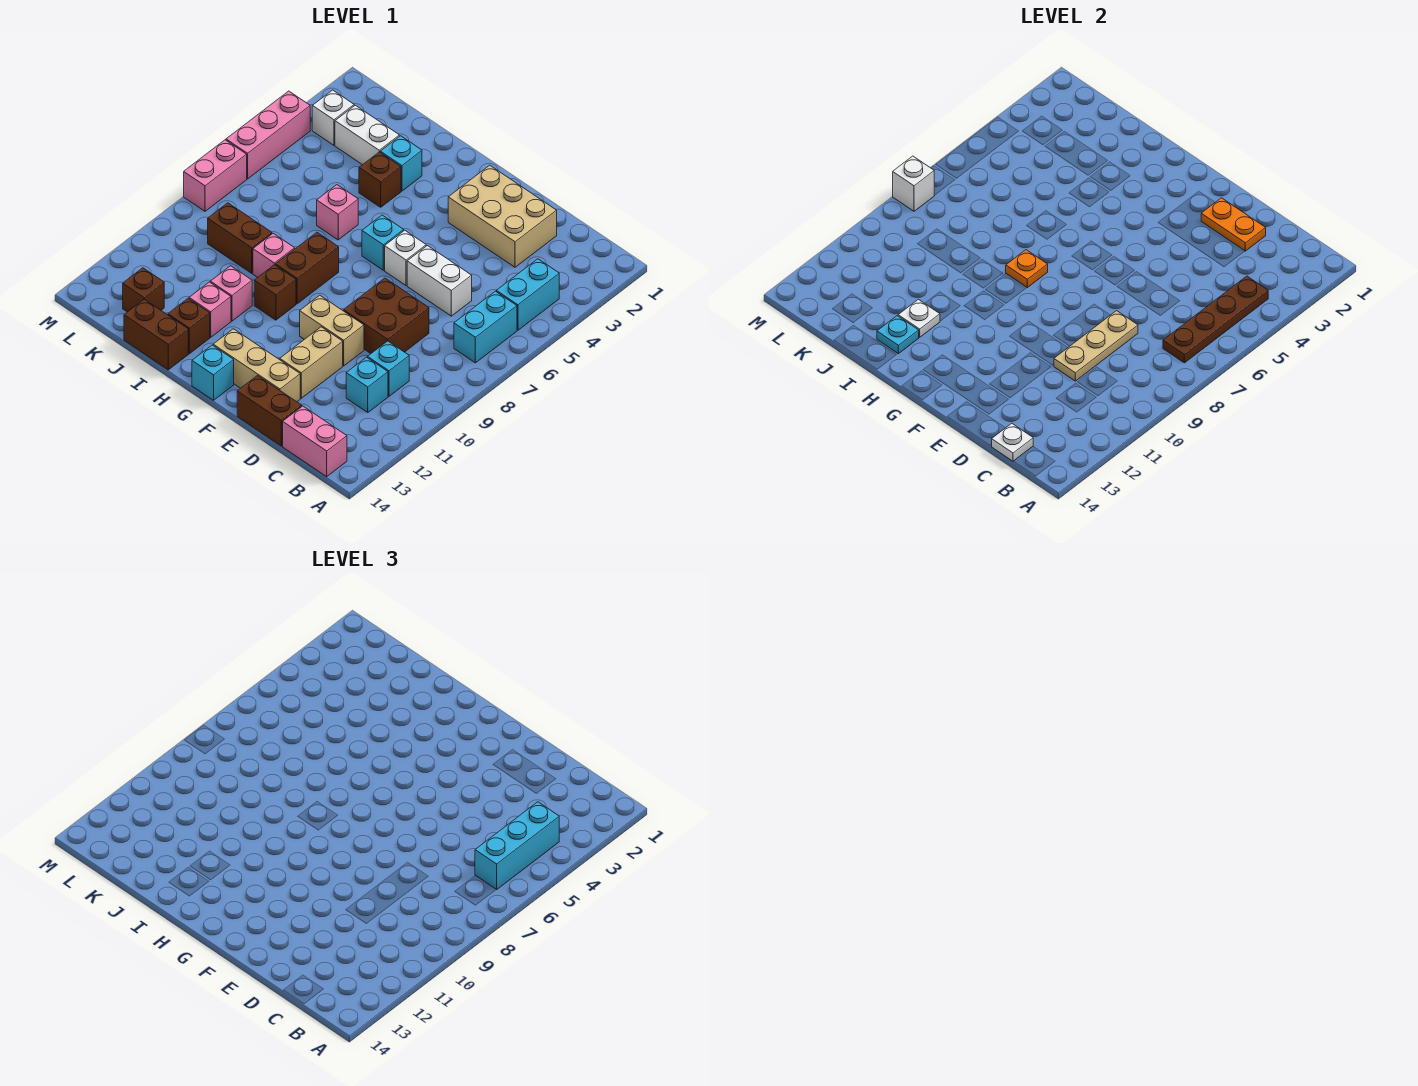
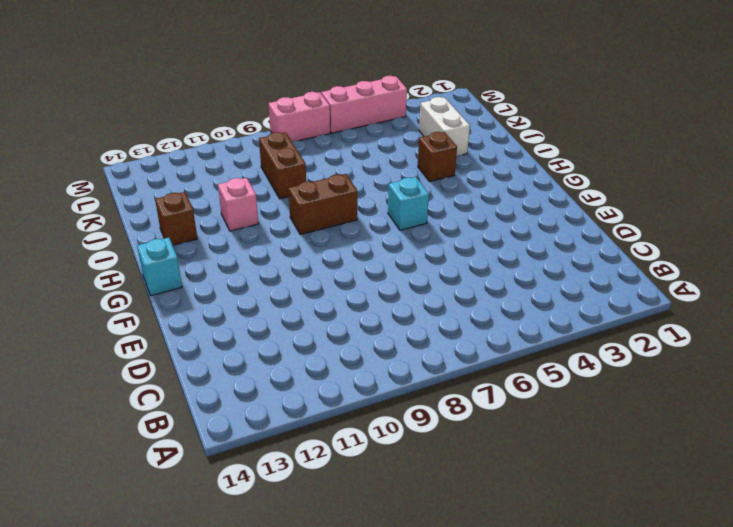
none -> cyan 1x2 brick [496,259,559,330]
none -> cyan 1x2 brick [454,291,517,363]
none -> pink 1x2 brick [283,406,347,476]
none -> cyan 1x1 brick [368,341,409,396]

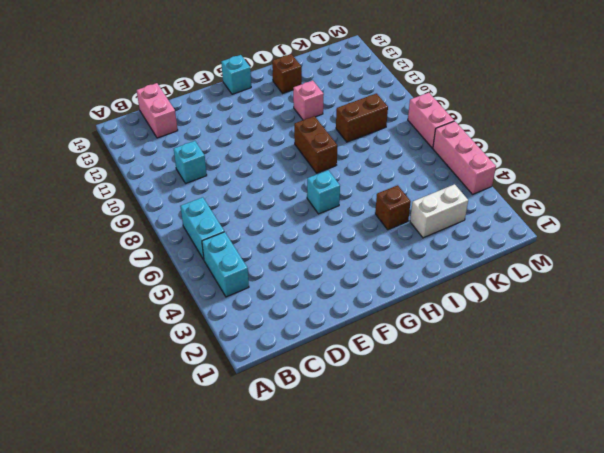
pink 1x2 brick [137,83,178,138] -> pink 1x2 brick turned to [283,406,347,476]
none -> cyan 1x1 brick [346,357,388,412]
none -> tan 2x3 brick [448,165,557,267]
none -> white 1x2 brick [407,246,472,316]
none -> brown 2x2 brick [343,278,429,354]

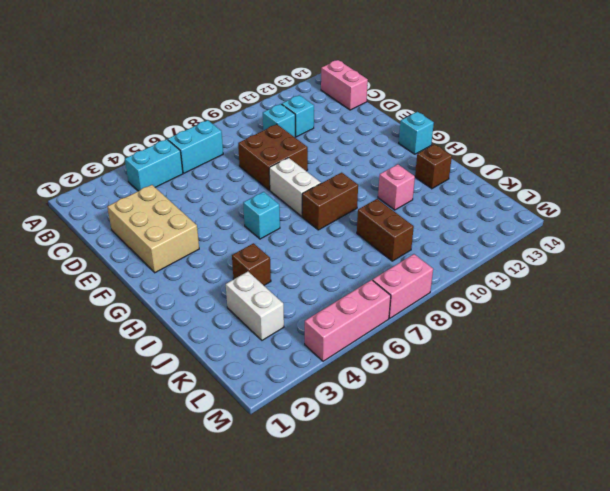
white 1x2 brick [269,158,321,216] -> white 1x2 brick moved to [407,246,472,316]
none -> brown 1x2 brick [237,376,302,446]
none -> tan 1x2 brick [300,295,364,366]
none -> tan 1x2 brick [280,327,343,398]
none -> tan 1x3 brick [213,329,300,402]

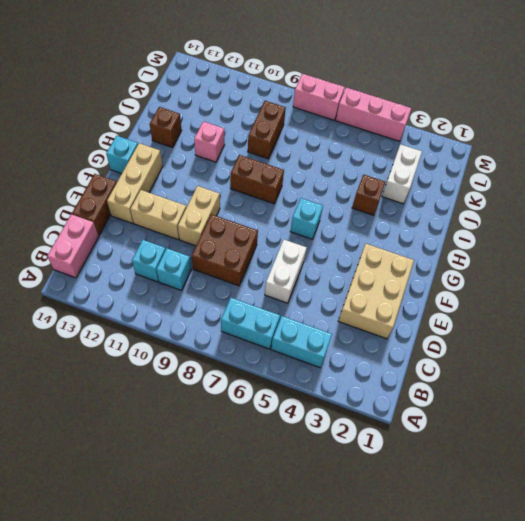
none -> white 1x1 brick [385,230,426,286]
none -> brown 1x1 brick [254,265,296,320]
none -> cyan 1x1 brick [380,136,422,191]
none -> pink 1x1 brick [317,185,358,240]

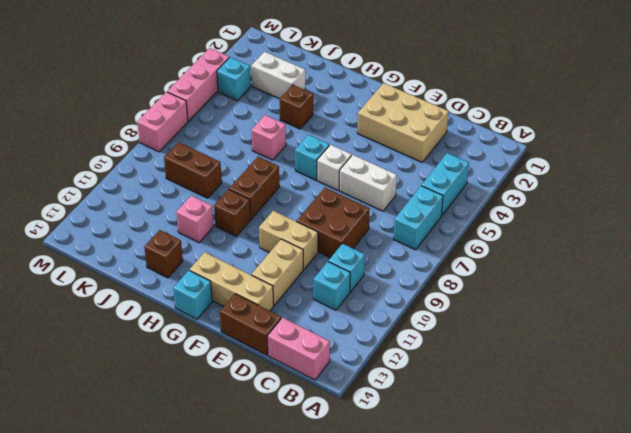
cyan 1x1 brick [217,57,251,101] -> cyan 1x1 brick moved to [380,136,422,191]
none -> pink 1x1 brick [253,233,295,277]
none -> pink 1x1 brick [189,282,231,337]
none -> brown 1x2 brick [124,299,188,370]
none -> brown 1x1 brick [123,268,164,312]

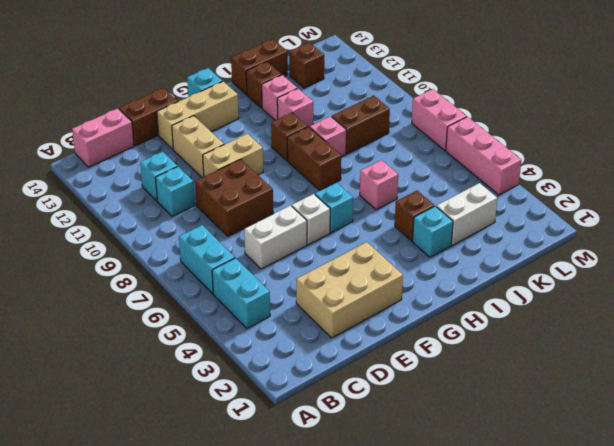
none -> white 1x1 brick [312,90,354,145]
none -> brown 1x4 plate [1163,276,1268,363]
none -> white 1x1 plate [992,423,1033,461]
none -> orange 1x2 plate [1201,198,1266,251]

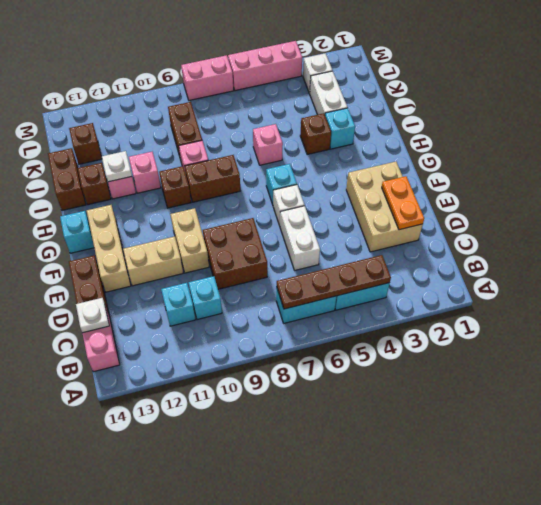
none -> tan 1x3 plate [1054,311,1138,381]
none -> orange 1x1 plate [1006,250,1048,287]
none -> cyan 1x1 plate [877,316,919,354]
none -> white 1x1 brick [893,156,934,211]

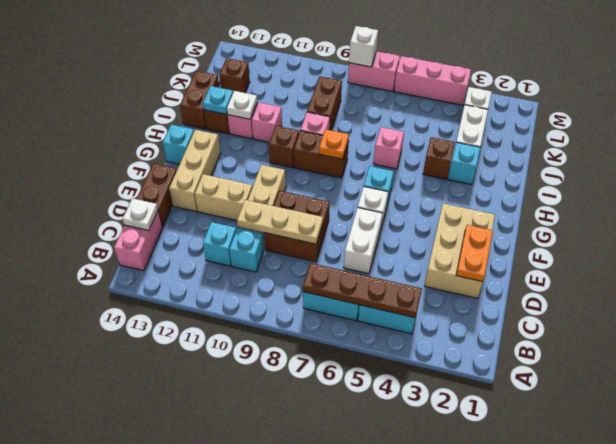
none -> cyan 1x3 brick [475,802,559,890]

